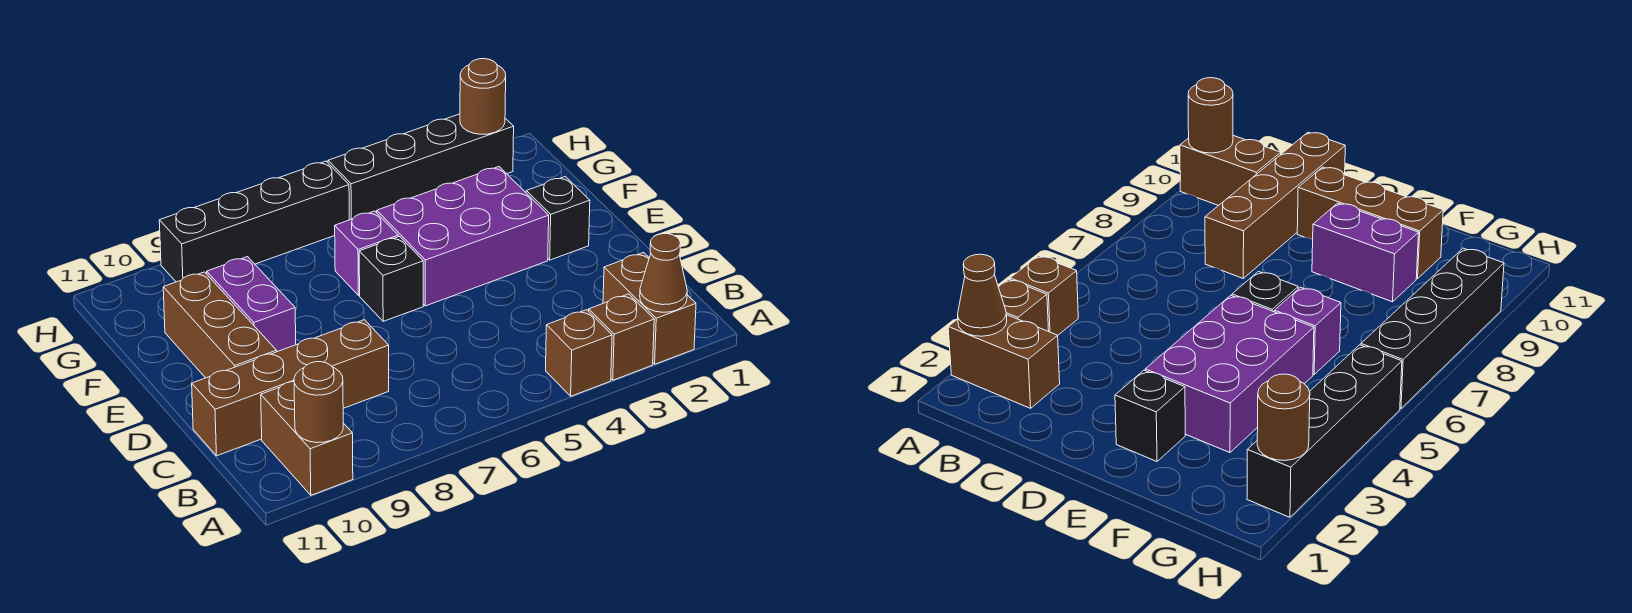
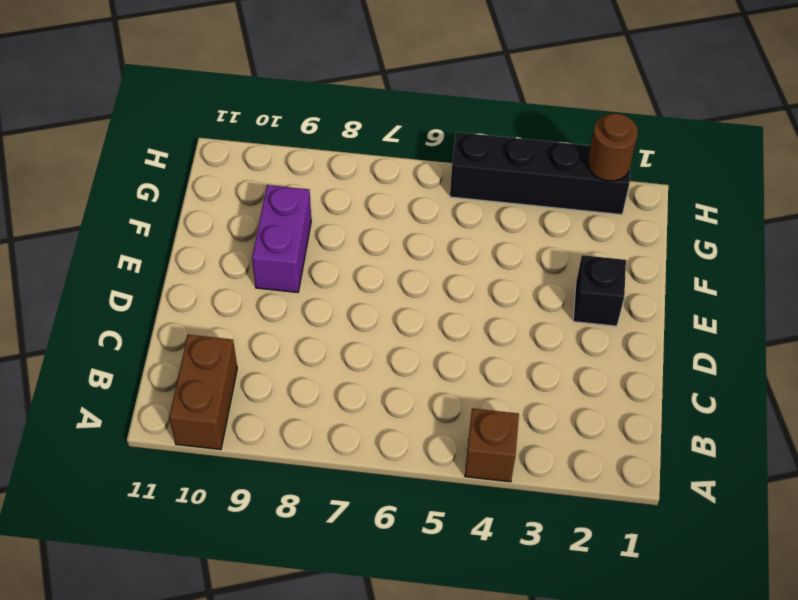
none -> brown 1x2 brick [603,253,696,364]
none -> brown 1x1 brick [589,294,654,380]
none -> brown 1x4 brick [192,320,389,456]

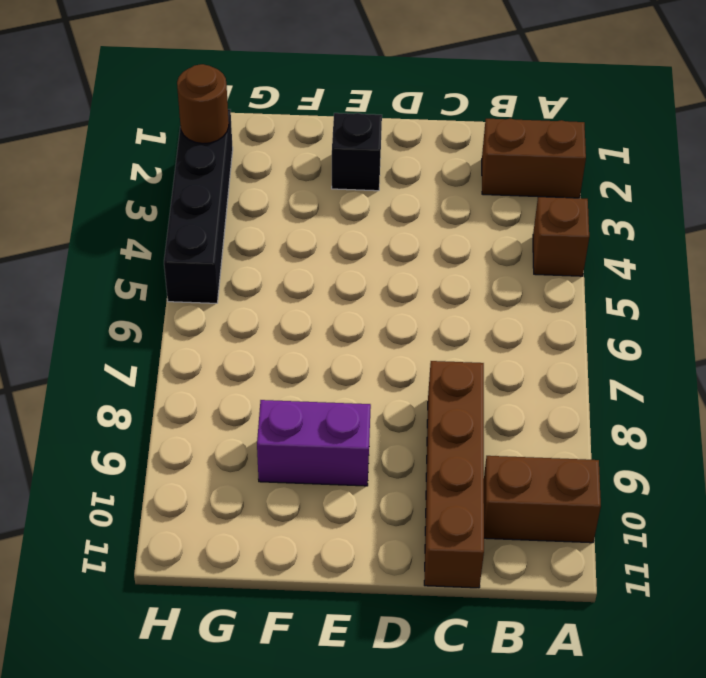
none -> brown 1x1 brick [589,294,654,380]
none -> brown 1x3 brick [163,272,277,378]
none -> purple 2x3 brick [377,167,549,306]

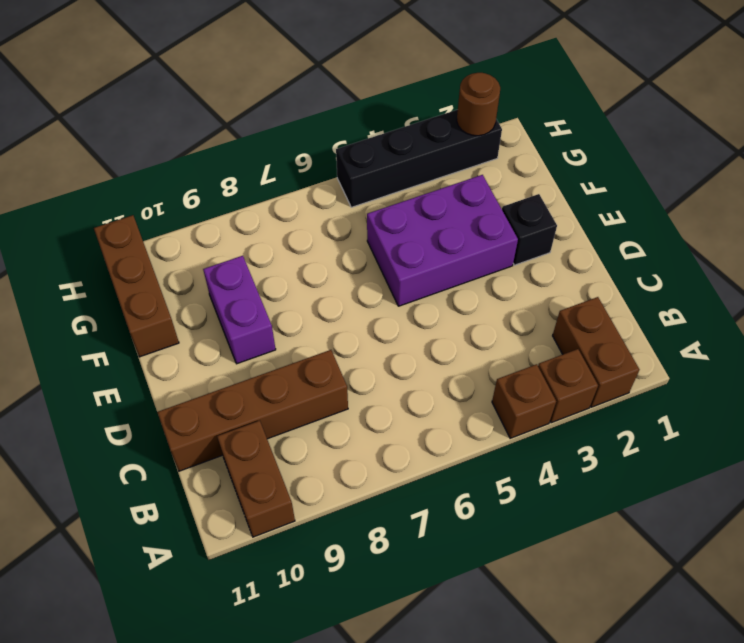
brown 1x3 brick [94,215,179,357] -> brown 1x3 brick moved to [163,272,277,378]
none -> black 1x1 brick [359,237,423,321]
none -> purple 1x1 brick [335,211,398,295]
none -> black 1x4 brick [159,161,349,282]

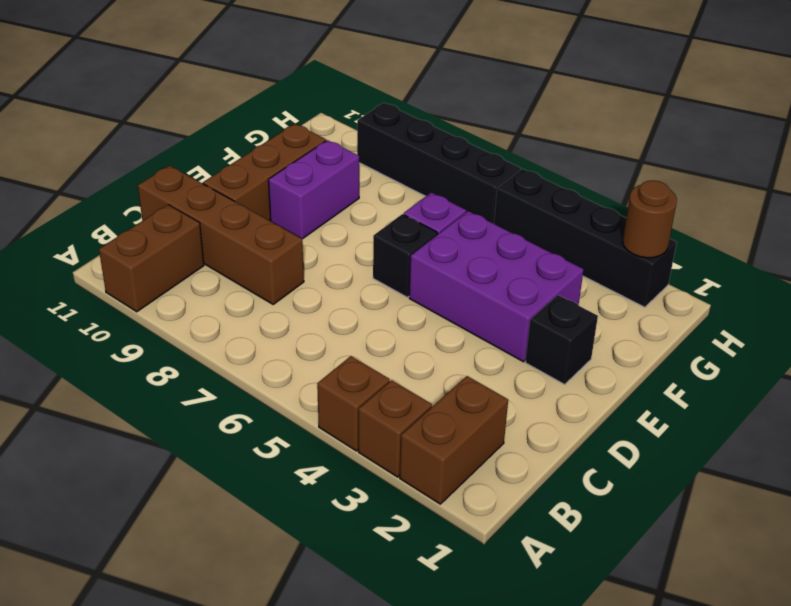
none -> brown 1x1 cone [640,234,687,312]
none -> brown 1x1 round brick [294,362,343,443]

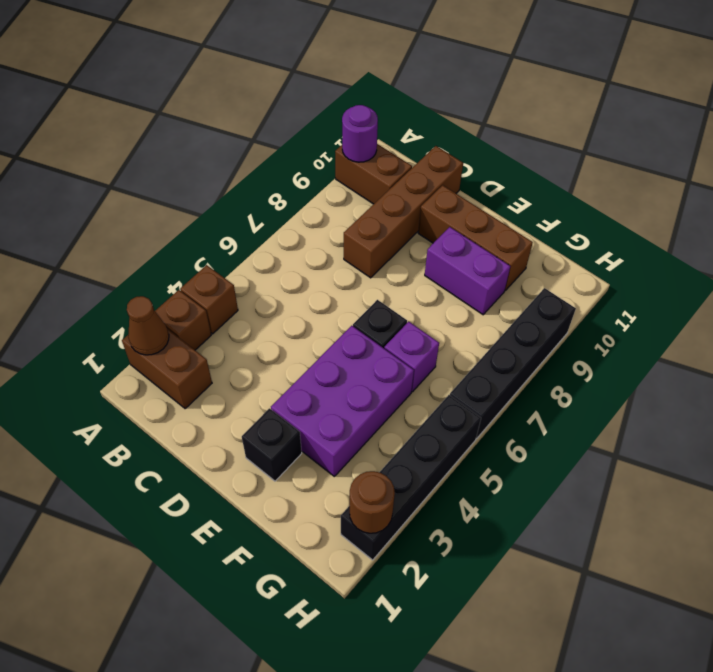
purple 1x1 round brick [342,105,378,162] -> brown 1x1 round brick [294,362,343,443]

